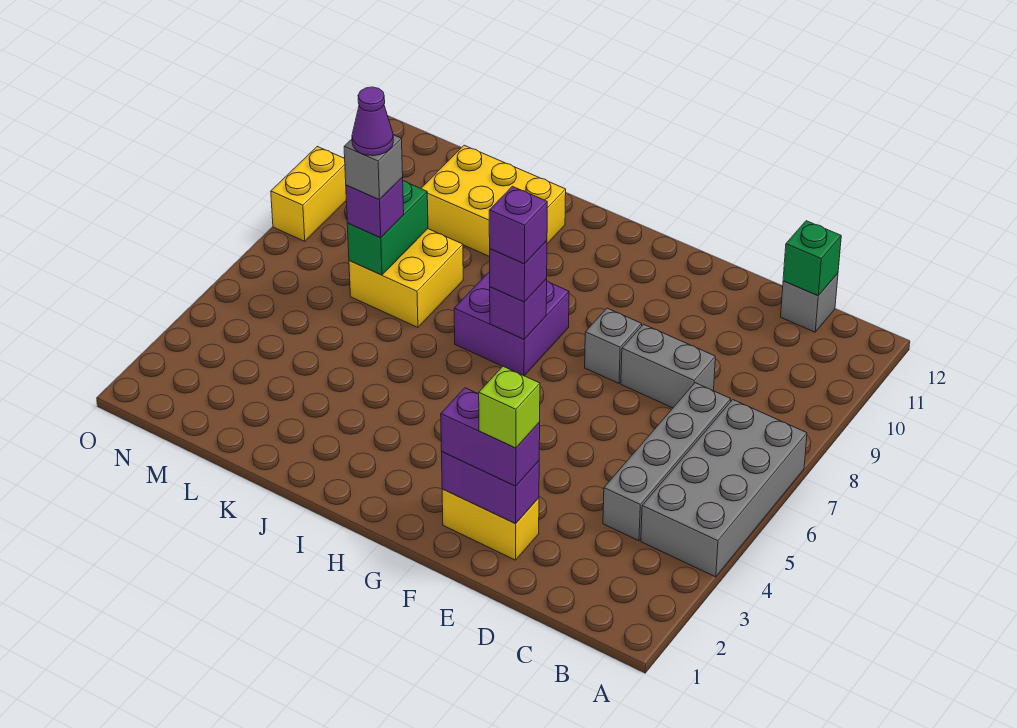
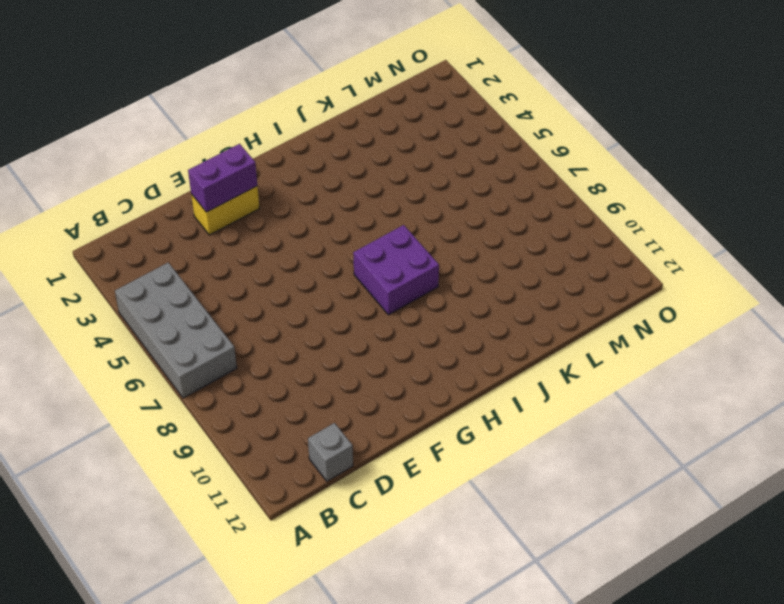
none -> grey 1x4 brick [603,383,731,541]
none -> grey 1x2 brick [621,324,715,408]
none -> grey 1x1 brick [585,308,642,383]

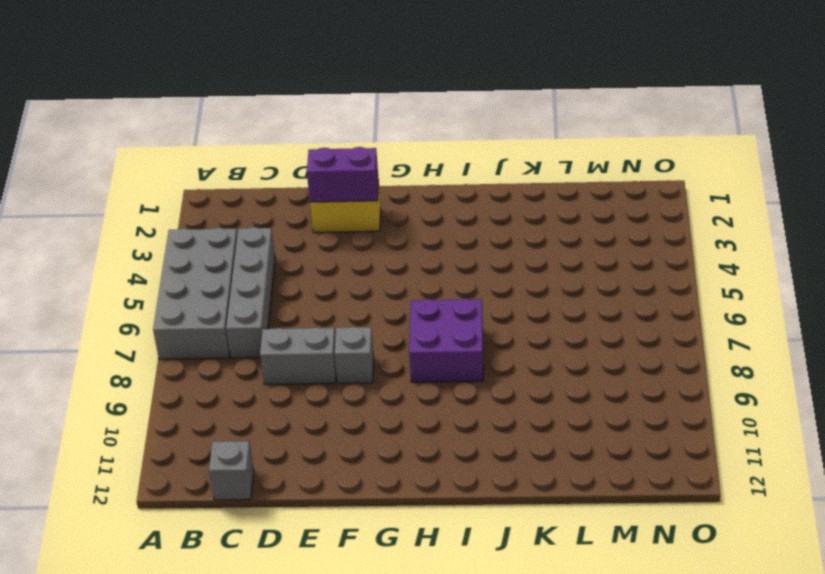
none -> yellow 2x3 brick [421,145,566,257]
none -> yellow 2x2 brick [349,229,463,327]
none -> yellow 1x2 brick [271,147,346,241]

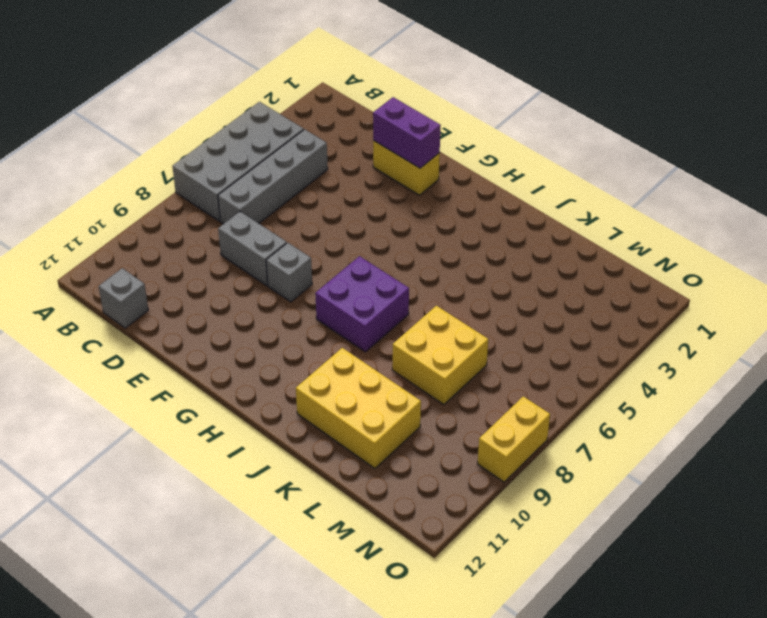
none -> green 1x1 brick [783,221,841,296]
none -> purple 1x1 brick [490,279,547,339]
none -> green 1x2 brick [347,181,428,275]

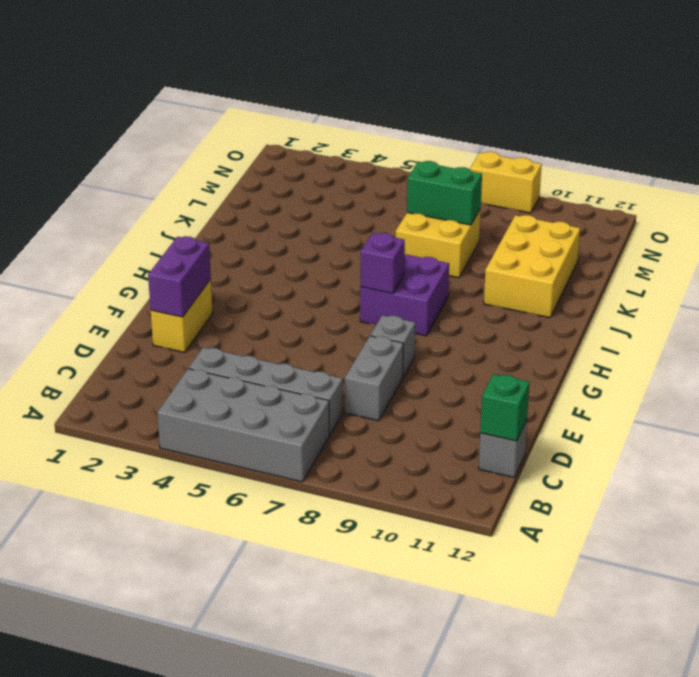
none -> purple 1x2 brick [441,388,540,486]
none -> purple 1x1 brick [490,241,547,302]
none -> purple 1x1 brick [346,177,404,238]

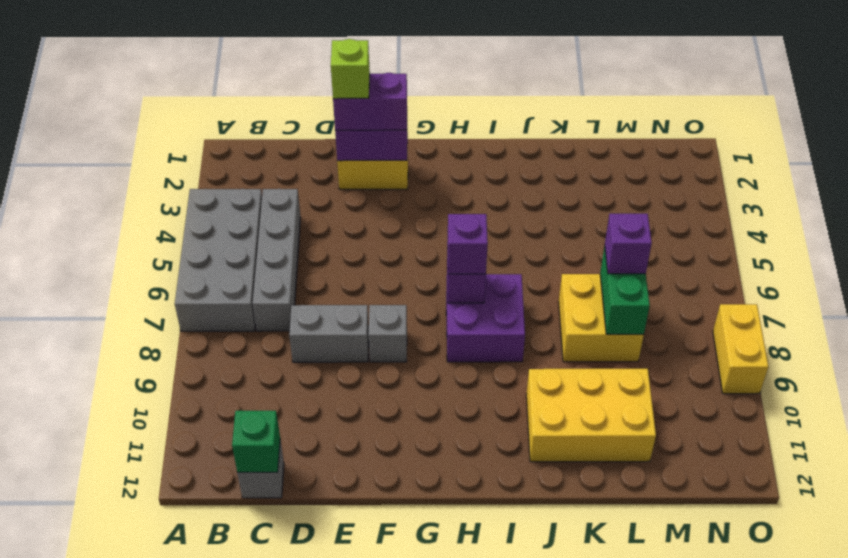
none -> purple 1x1 brick [489,186,547,264]
none -> grey 1x1 brick [344,135,403,200]
none -> purple 1x1 cone [352,87,393,156]

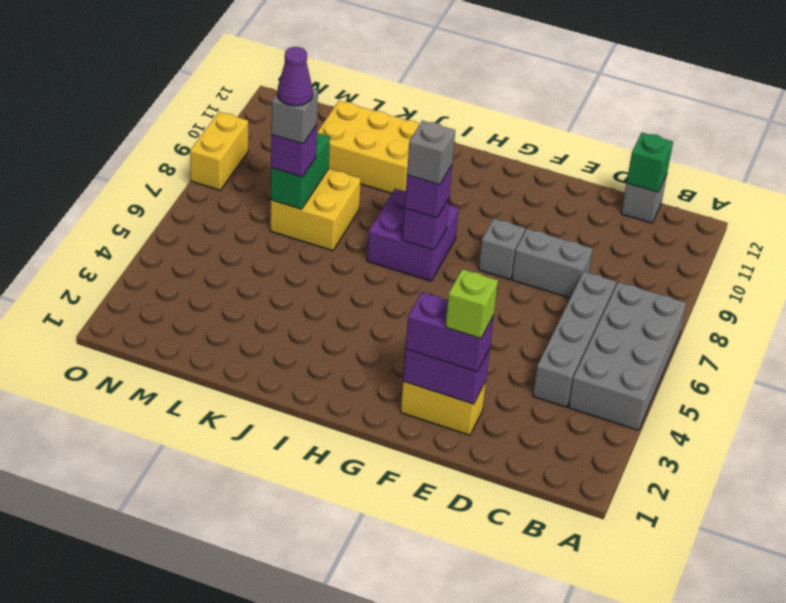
grey 1x1 brick [407,121,455,185] -> purple 1x1 brick [489,186,547,264]

